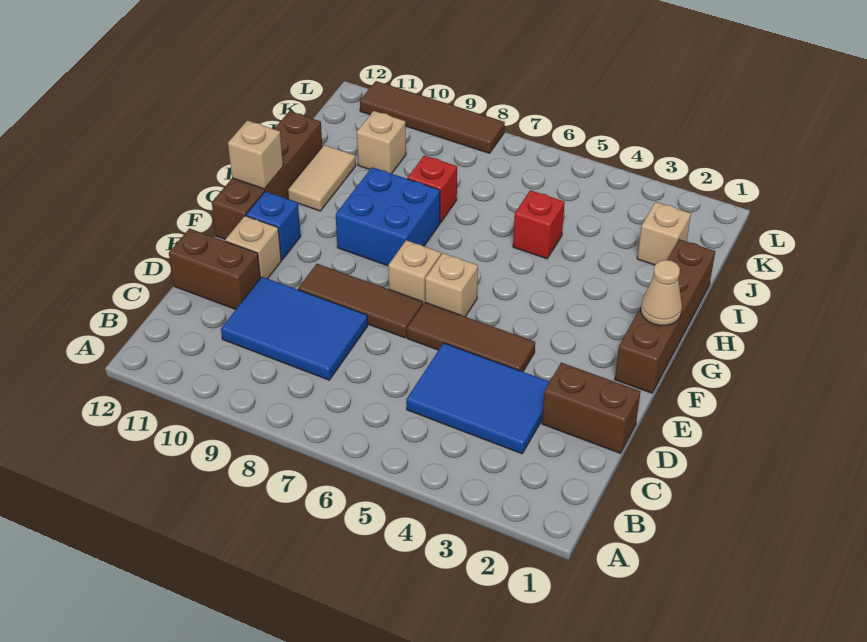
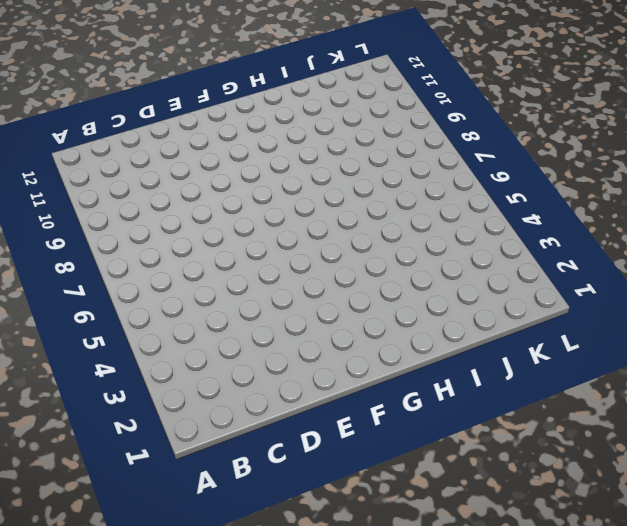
none -> blue 2x3 tile [406,343,549,454]
none -> blue 2x3 tile [221,277,368,380]
none -> brown 1x2 brick [542,363,641,453]

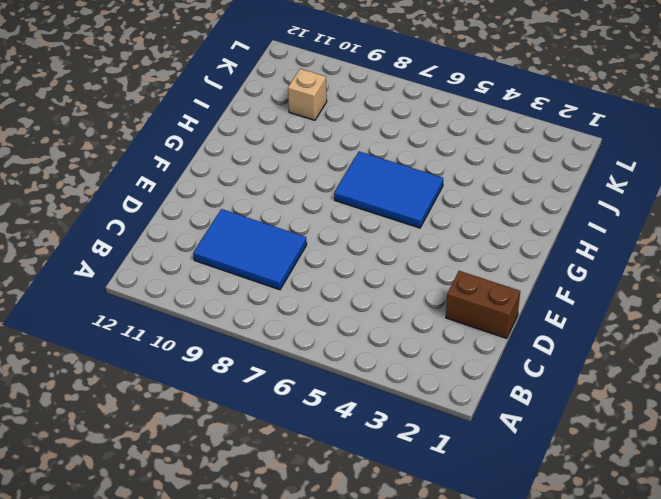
blue 2x3 tile [334,151,443,228] -> blue 2x3 tile moved to [406,343,549,454]
none -> brown 1x2 brick [169,229,260,309]
none -> brown 1x3 tile [407,302,535,372]
none -> brown 1x3 tile [298,264,423,338]

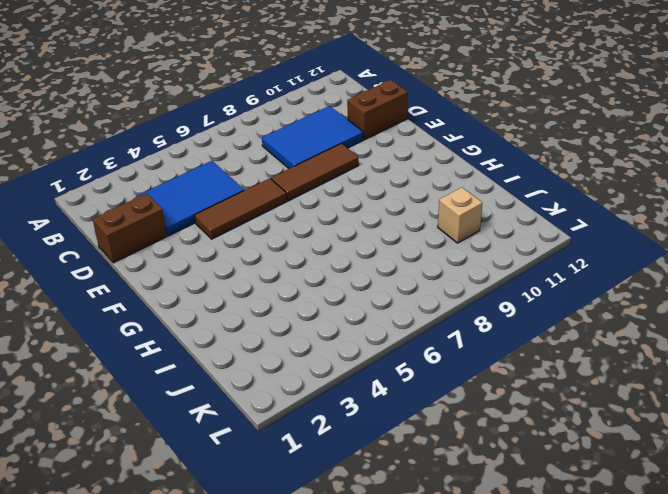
none -> tan 1x1 brick [225,216,281,279]
none -> brown 1x4 brick [615,239,715,393]
none -> tan 1x1 brick [425,253,478,316]

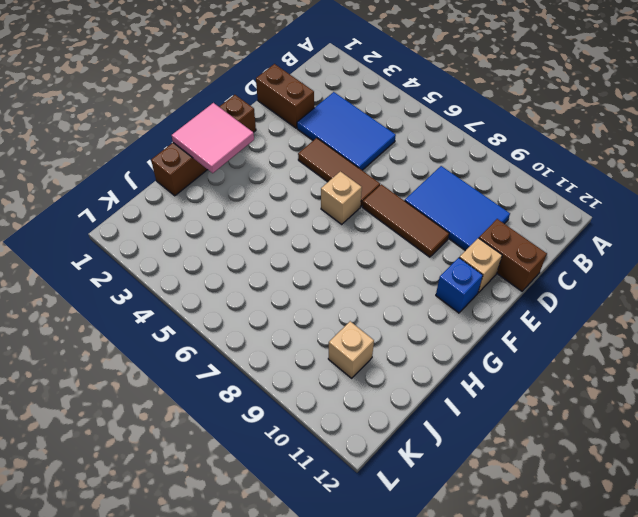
pink 2x2 tile [172,103,254,173] -> tan 1x1 cone [641,260,682,326]
none -> tan 1x1 brick [388,240,441,304]
none -> brown 1x4 brick [212,111,322,239]
none -> blue 2x2 brick [336,167,440,266]

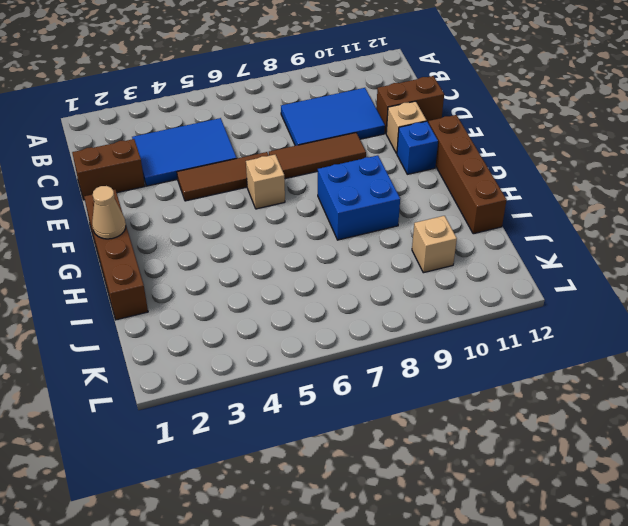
none -> tan 1x1 brick [388,240,441,304]
none -> tan 1x2 tile [288,145,356,211]
none -> red 1x1 brick [513,190,565,259]

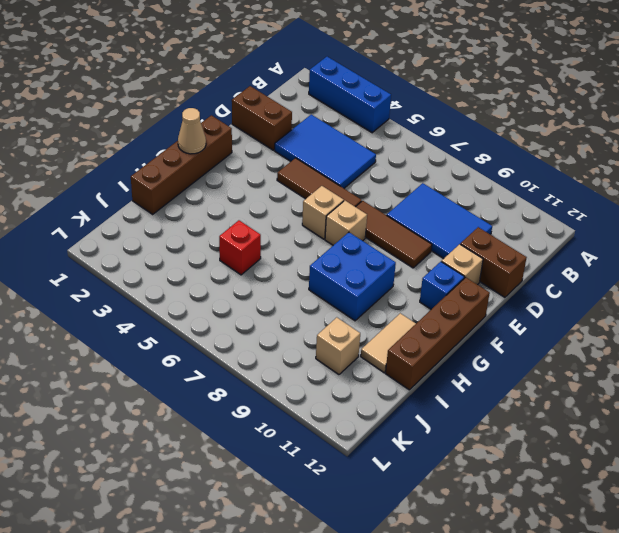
blue 1x3 brick [309,57,391,133] -> none
none -> red 1x1 brick [407,155,457,222]
none -> tan 1x1 brick [637,202,691,265]
none -> brown 1x4 tile [360,81,505,153]

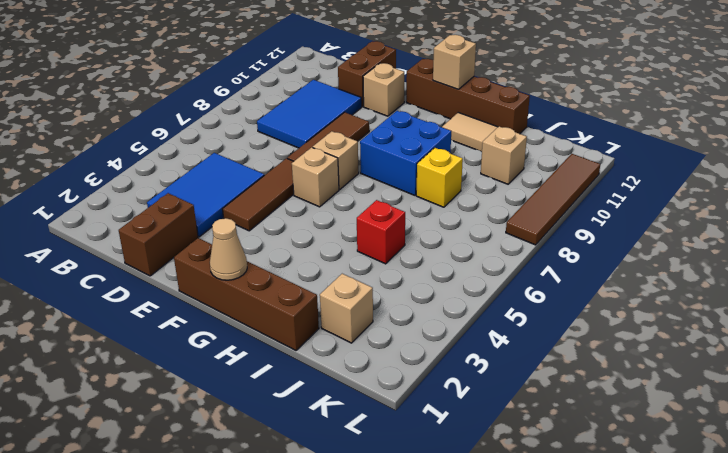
yellow 1x1 brick [416,148,463,207] -> red 1x1 brick [407,155,457,222]
none -> blue 1x1 brick [246,191,301,260]

